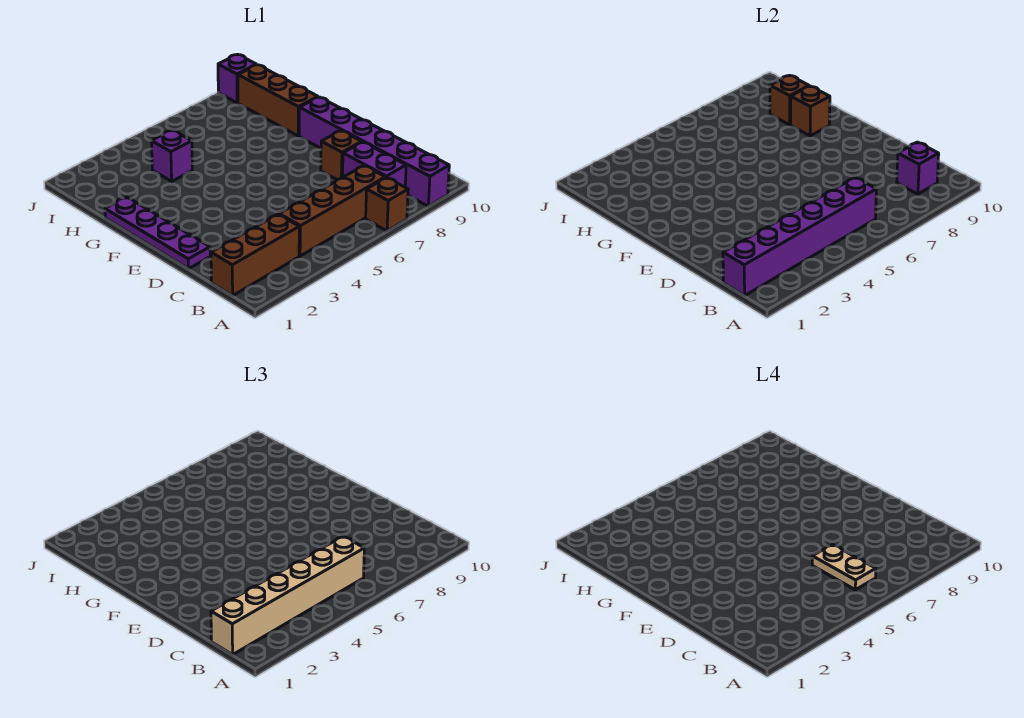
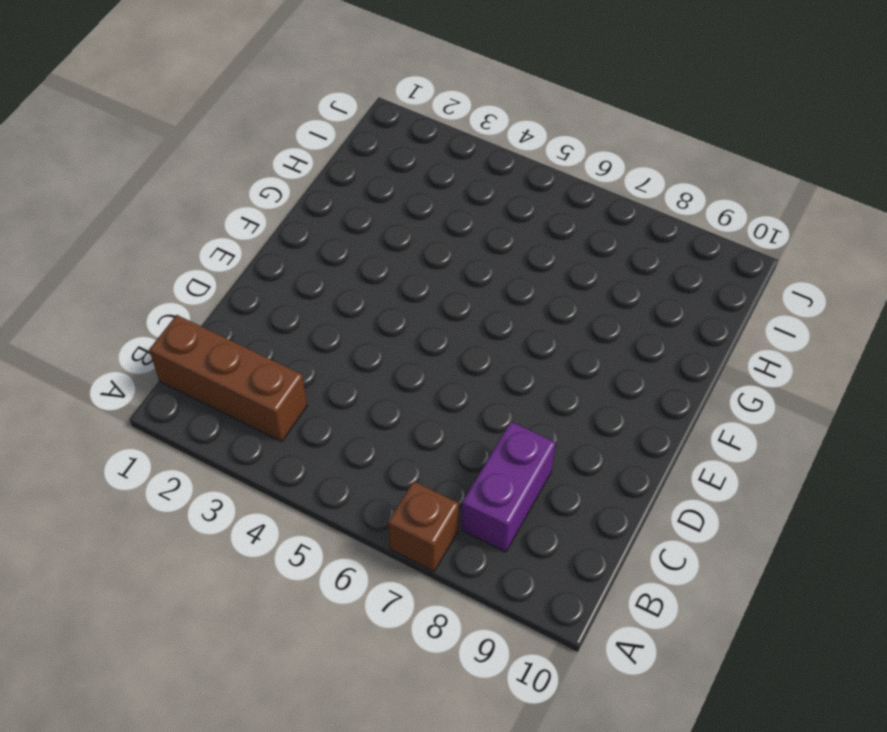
none -> purple 1x6 brick [299,97,449,206]
none -> brown 1x4 brick [279,166,385,256]
none -> purple 1x4 plate [105,197,210,269]

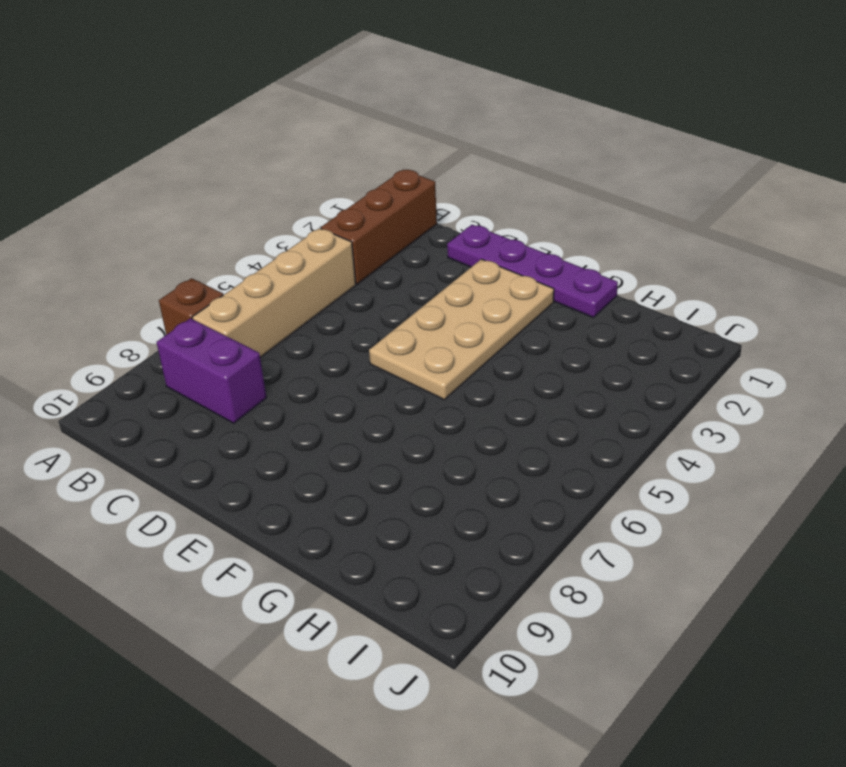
tan 1x4 brick [192,228,356,358] -> brown 1x4 brick [279,166,385,256]
tan 2x4 plate [369,259,554,400] -> none
none -> purple 1x6 brick [299,97,449,206]
none -> brown 1x1 brick [321,131,362,180]
none -> brown 1x3 brick [238,65,318,136]

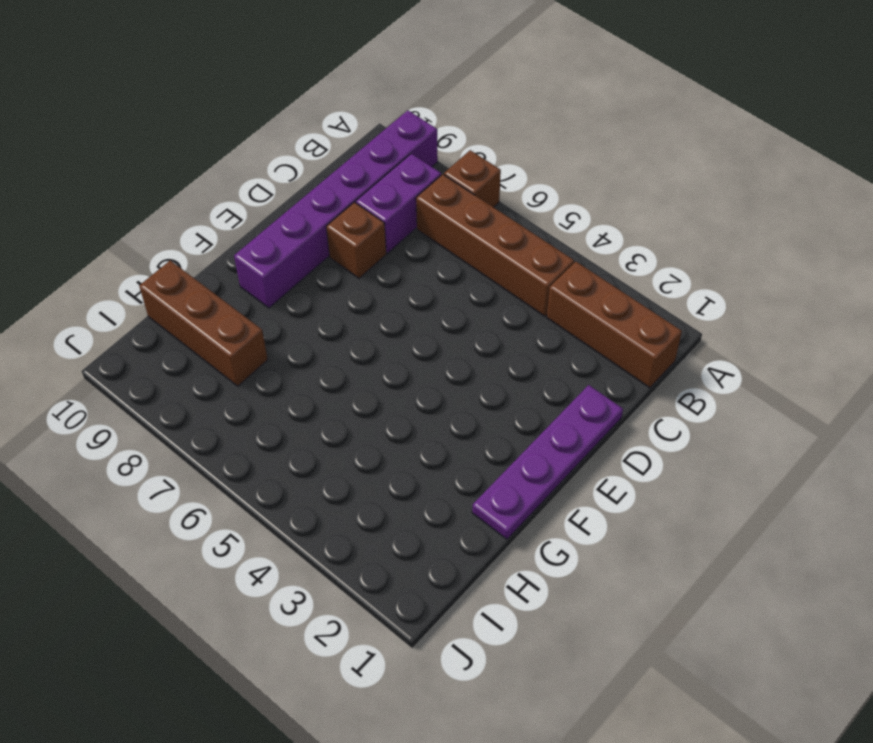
brown 1x3 brick [139,261,268,386] -> brown 1x3 brick turned to [238,65,318,136]
none -> purple 1x1 brick [151,130,192,181]
none -> purple 1x1 brick [218,54,256,103]
none -> purple 1x6 brick [723,177,876,296]

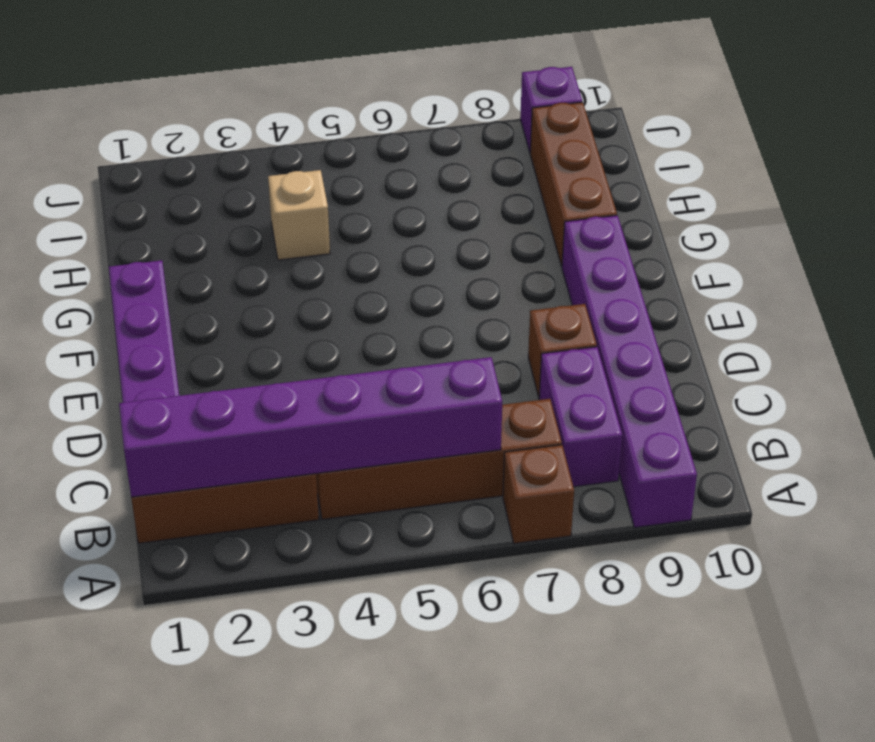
tan 1x1 brick [268,170,330,260] -> purple 1x1 brick [151,130,192,181]
none -> purple 1x1 brick [897,142,939,194]
none -> brown 1x1 brick [790,86,830,136]
none -> brown 1x1 brick [770,75,809,125]

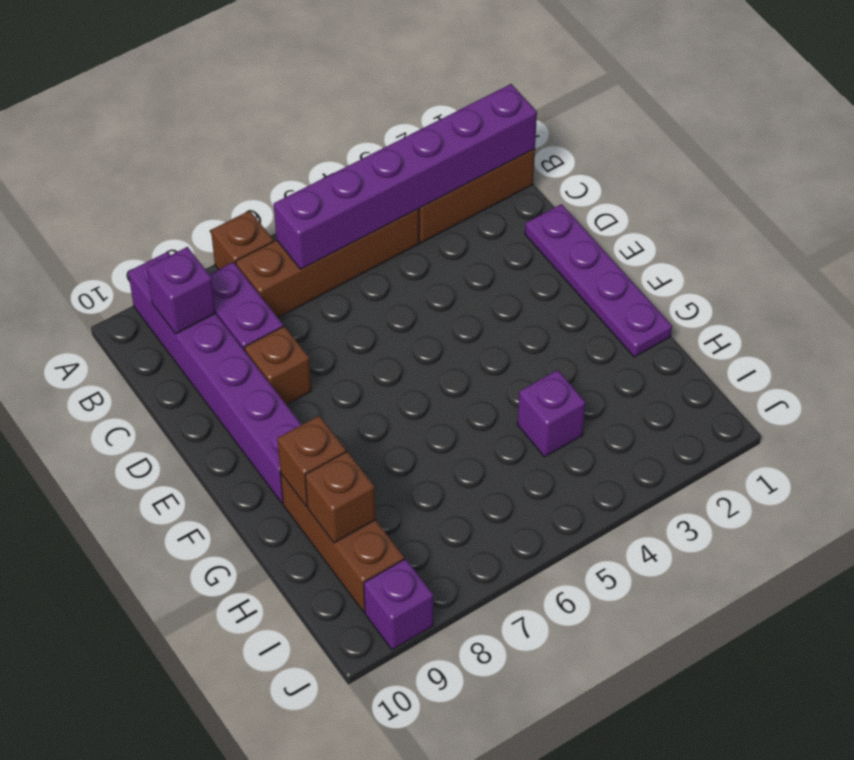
none -> tan 1x6 brick [211,536,364,655]
none -> tan 1x2 plate [812,545,876,590]

